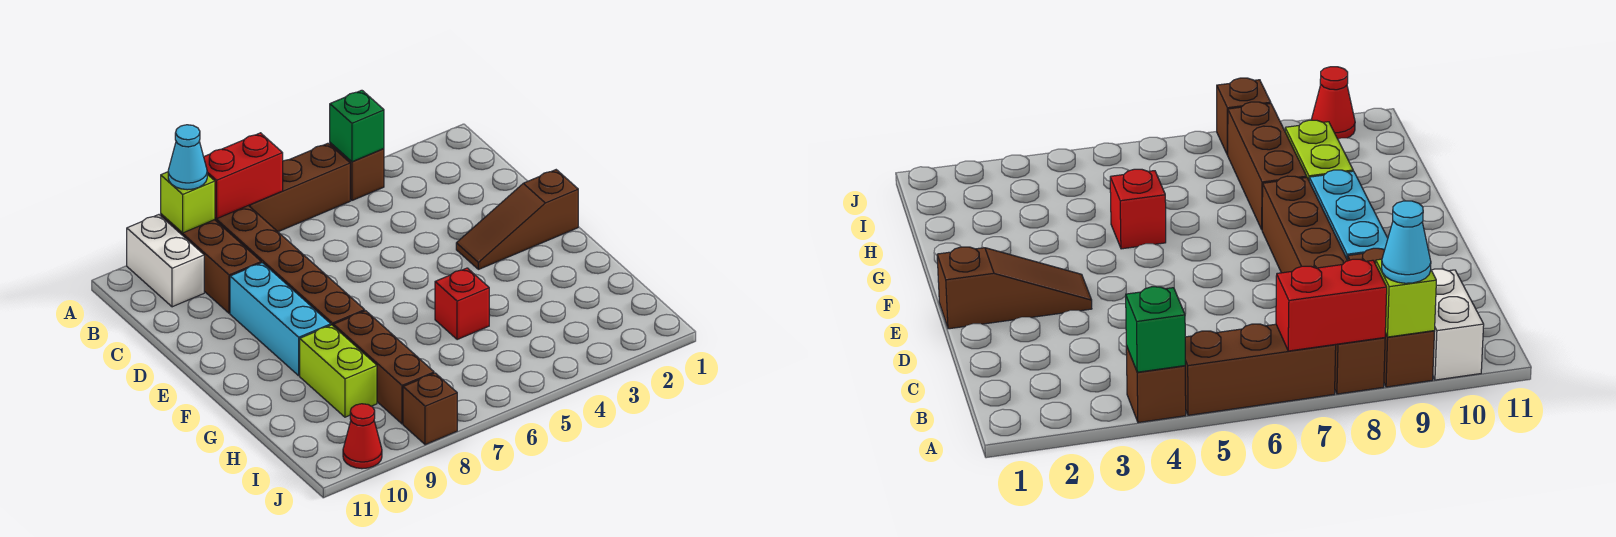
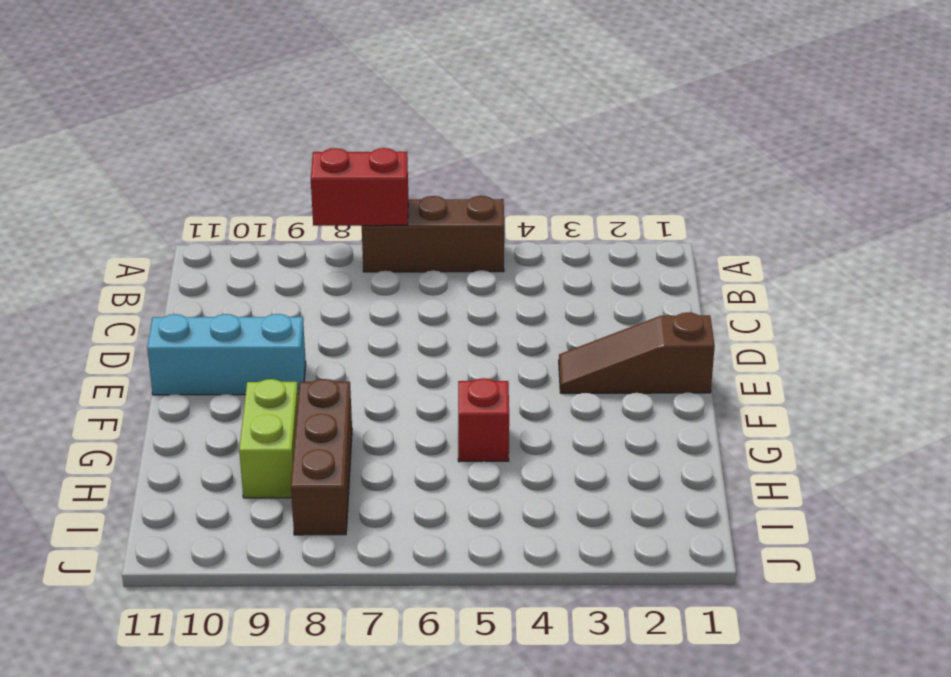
cyan 1x3 brick [147,314,306,395] -> cyan 1x3 brick turned to [230,263,331,376]
none -> brown 1x1 brick [330,143,384,200]
none -> brown 1x6 brick [215,205,365,326]
none -> brown 1x3 brick [161,214,261,313]

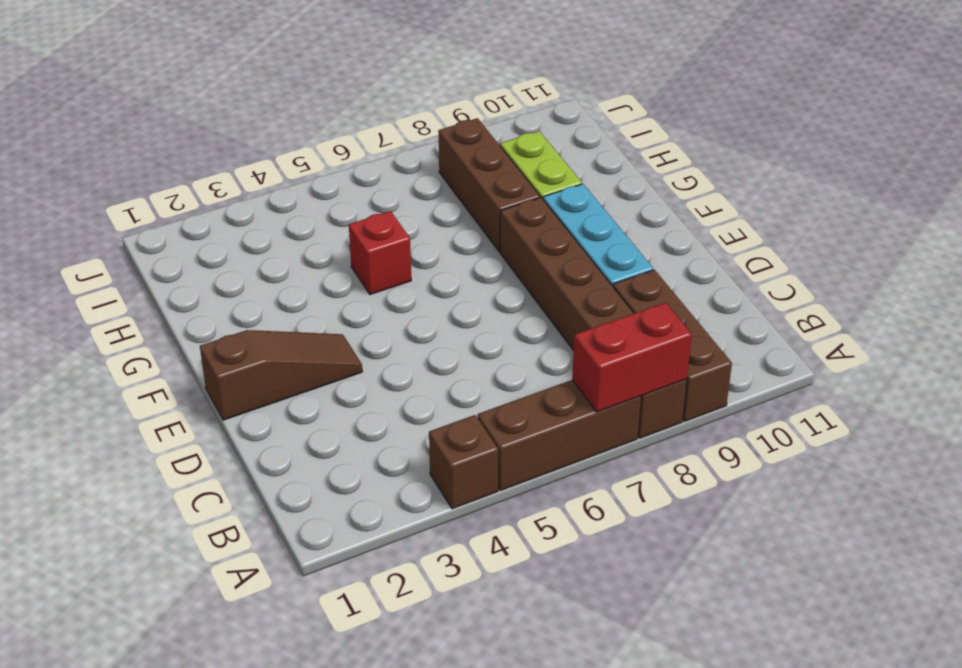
none -> white 1x2 brick [127,215,204,307]
none -> brown 1x1 brick [403,373,457,445]
none -> red 1x1 cone [343,404,382,469]

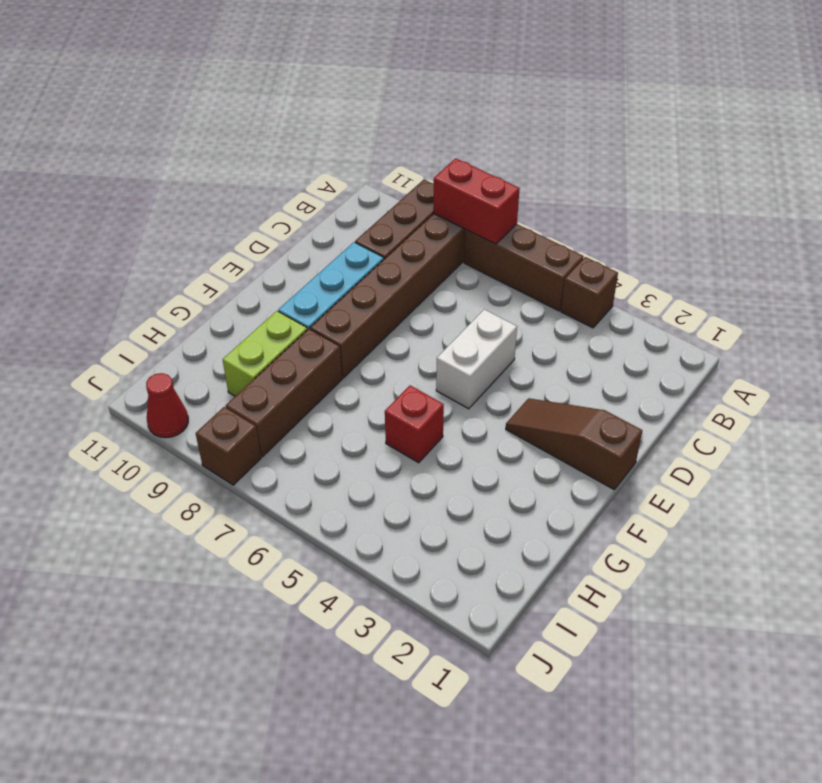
white 1x2 brick [436,309,517,409] -> white 1x2 brick moved to [127,215,204,307]
none -> green 1x1 brick [330,90,384,162]
none -> lime 1x1 brick [161,172,215,233]
none -> cyan 1x1 cone [168,125,207,190]

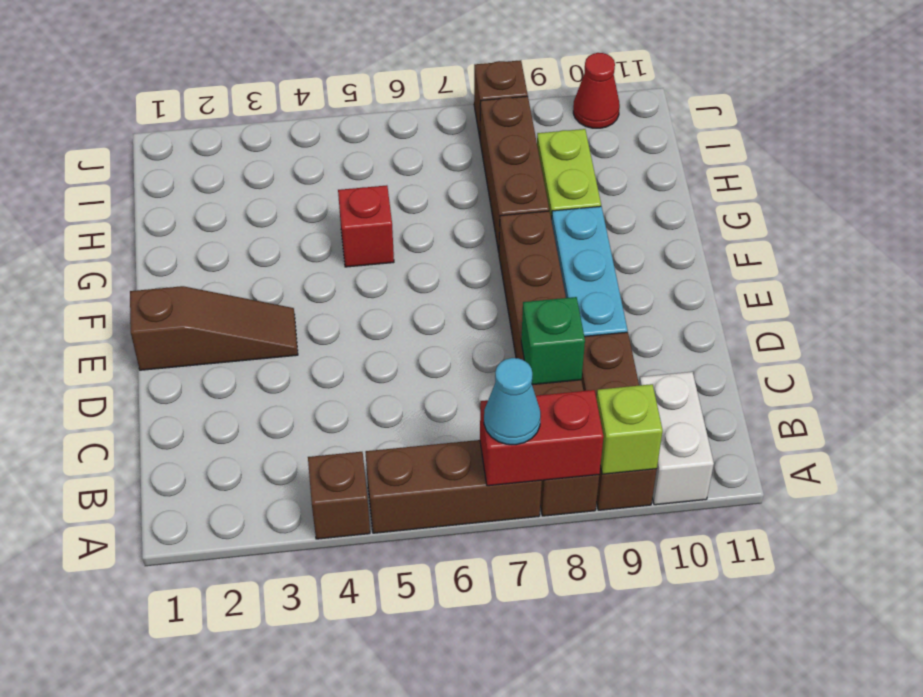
cyan 1x1 cone [484,358,541,445] -> cyan 1x1 cone moved to [168,125,207,190]
green 1x1 brick [521,297,585,385] -> green 1x1 brick moved to [330,90,384,162]

